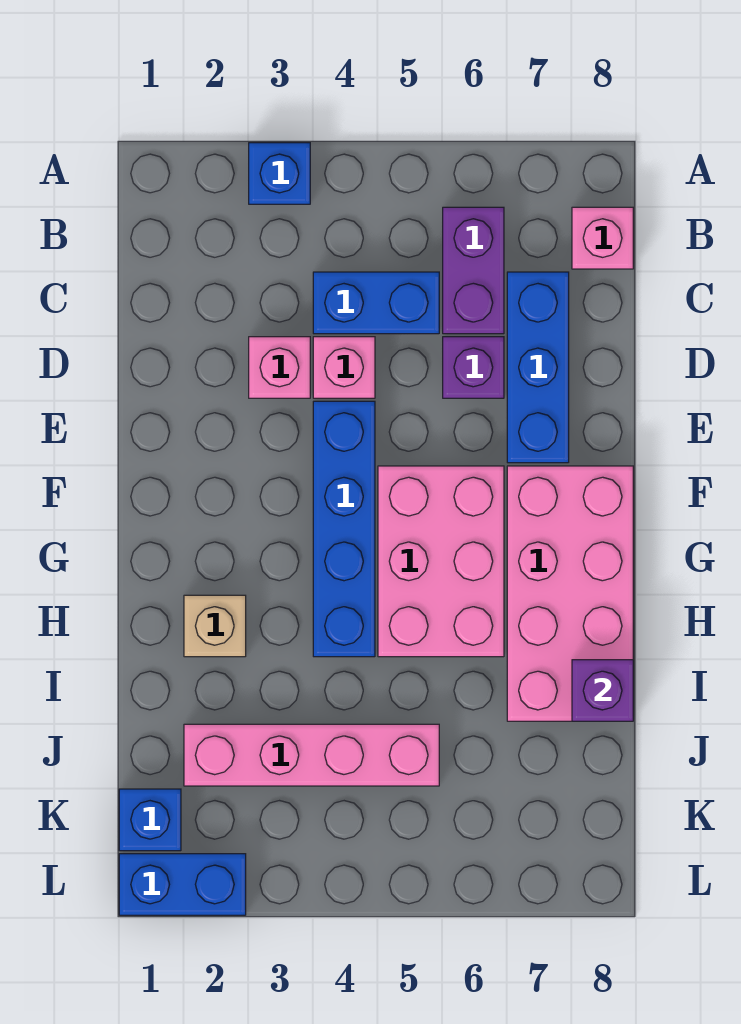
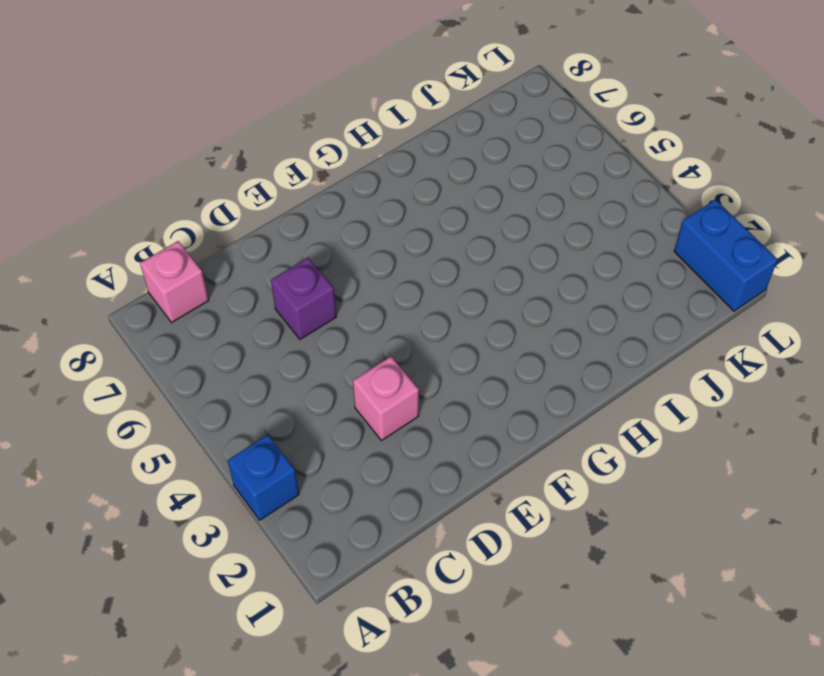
none -> purple 1x2 brick [443,207,504,334]
none -> blue 1x2 brick [313,272,439,334]
none -> blue 1x3 brick [507,272,569,463]

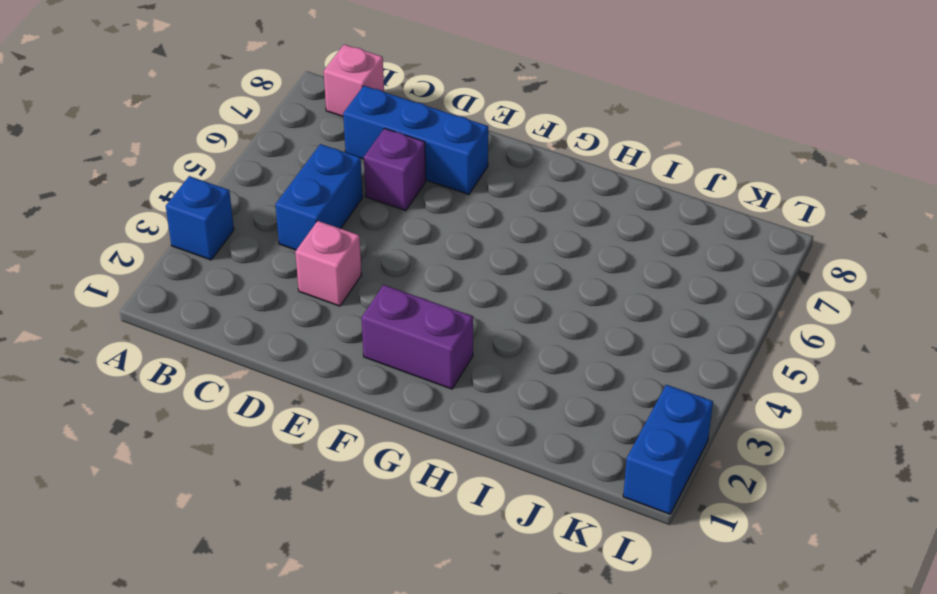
purple 1x2 brick [361,285,473,389] -> purple 1x2 brick moved to [443,207,504,334]
none -> pink 1x1 brick [313,337,375,398]
none -> blue 1x4 brick [313,401,375,657]
none -> pink 2x3 brick [378,466,504,657]

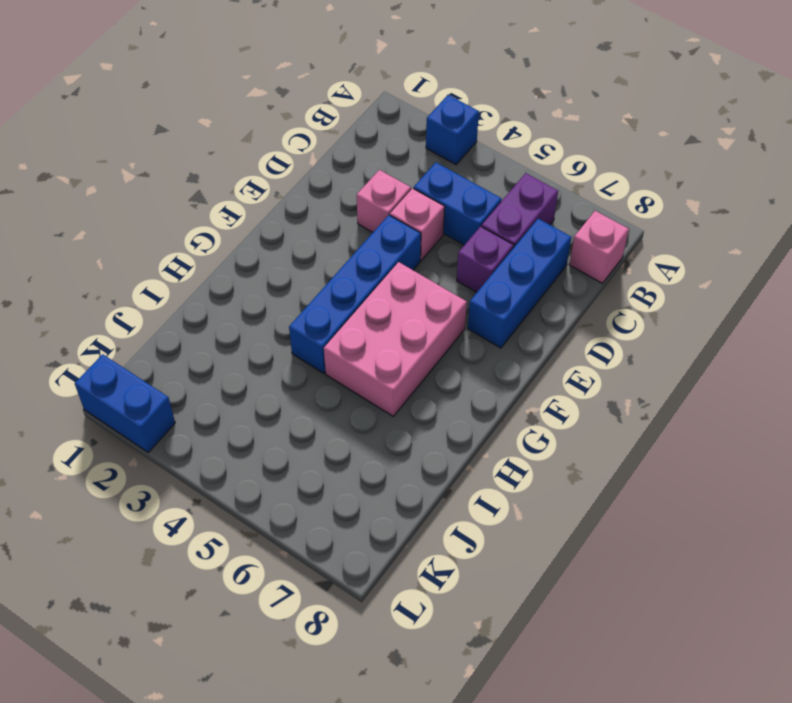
none -> pink 2x4 brick [507,466,633,721]
none -> tan 1x1 brick [184,595,246,657]
none -> pink 1x4 brick [184,724,439,786]

